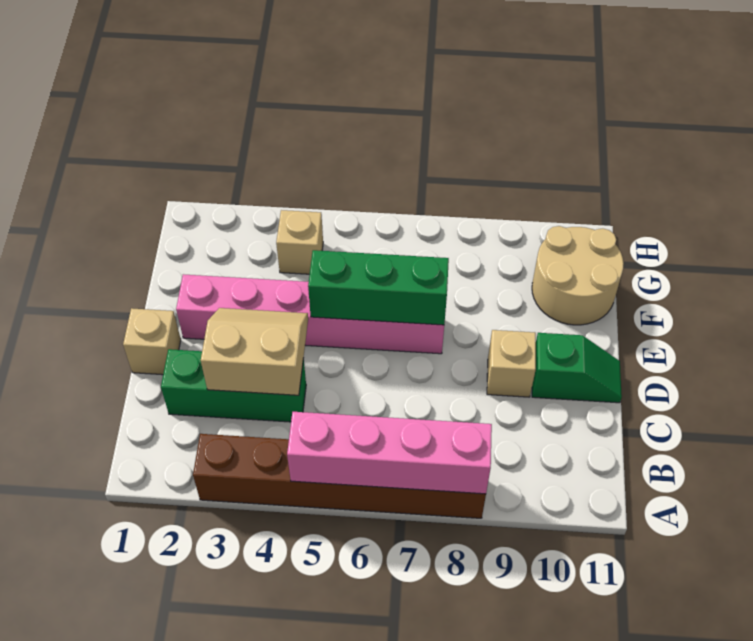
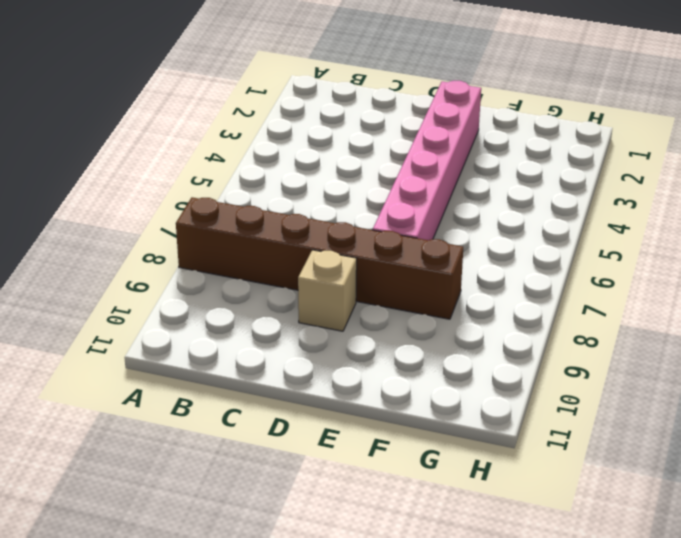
brown 1x6 brick [176,197,463,319] -> brown 1x6 brick turned to [193,434,486,518]
none -> green 1x3 brick [161,349,306,422]
none -> tan 1x1 brick [123,308,181,375]

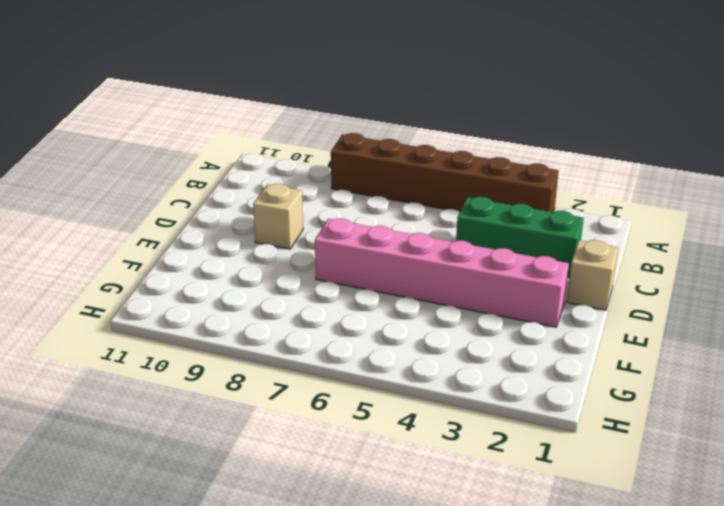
none -> green 1x2 slope [532,333,622,403]
none -> tan 2x2 round brick [532,226,624,325]

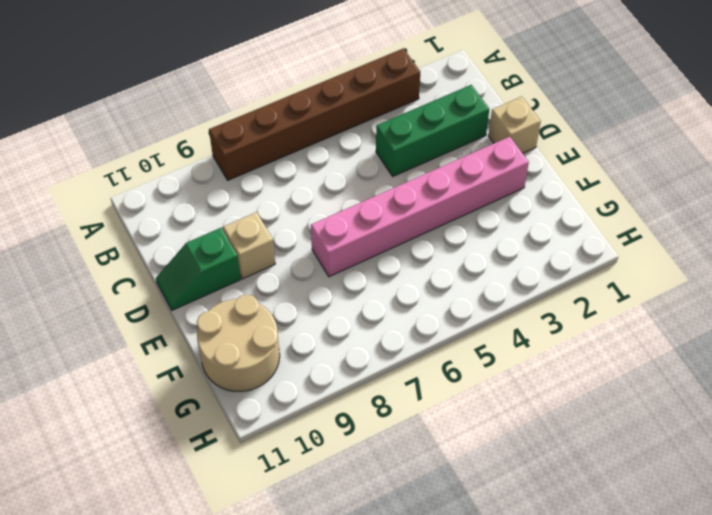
none -> tan 1x1 brick [276,210,323,274]
none -> pink 1x4 brick [287,412,492,494]

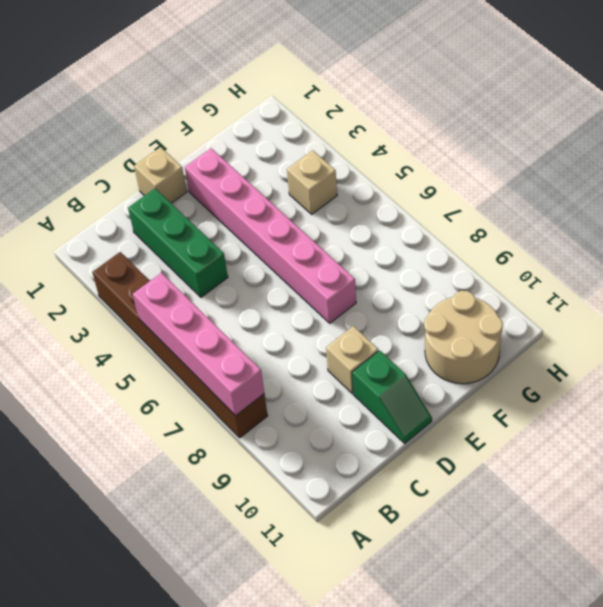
none -> tan 2x2 slope [201,308,308,395]
none -> green 1x3 brick [308,250,449,325]

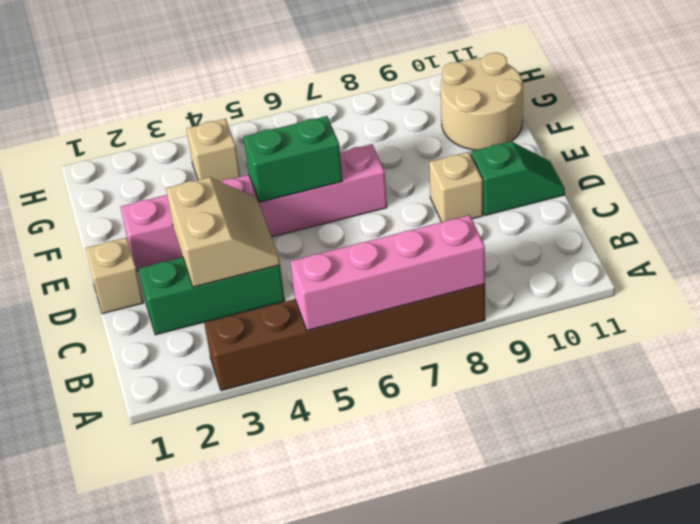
tan 2x2 slope [166,177,280,287] -> tan 2x2 slope turned to [201,308,308,395]
green 1x2 brick [244,116,342,202] -> green 1x3 brick [308,250,449,325]

